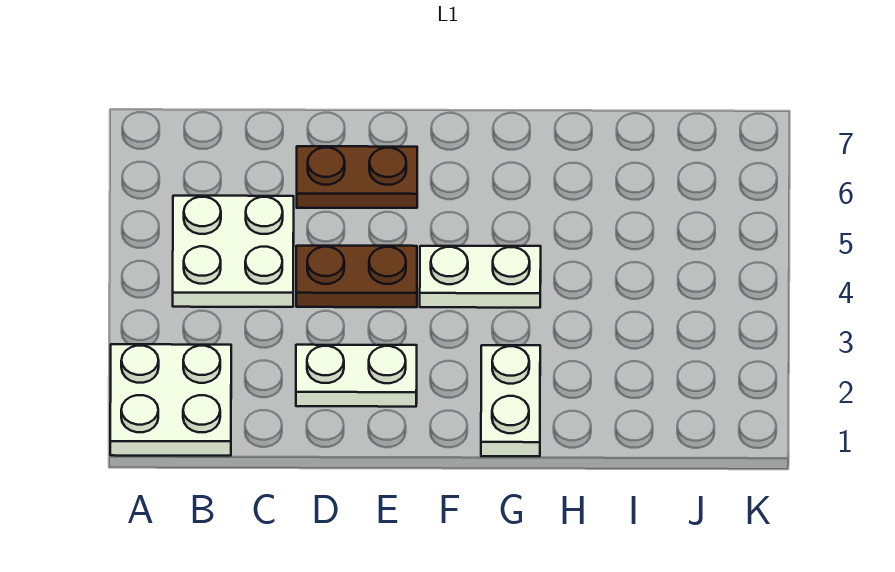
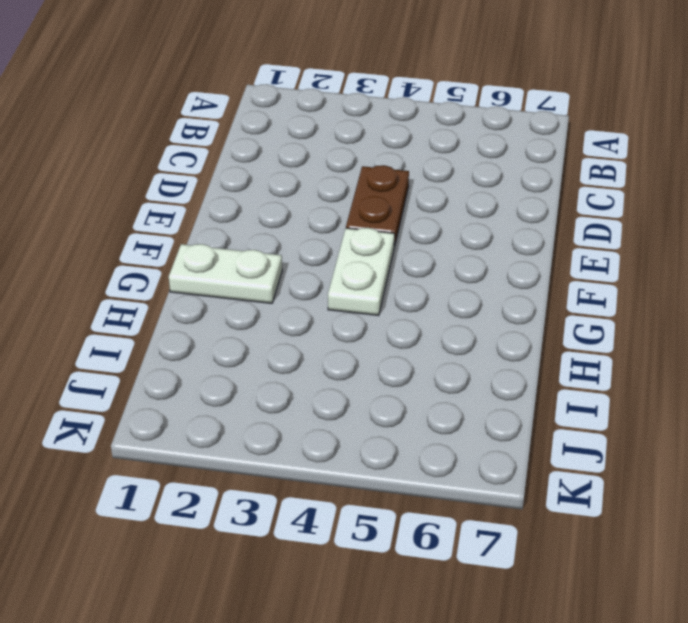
none -> white 2x2 plate [110,344,231,456]
none -> white 2x2 plate [173,196,294,307]

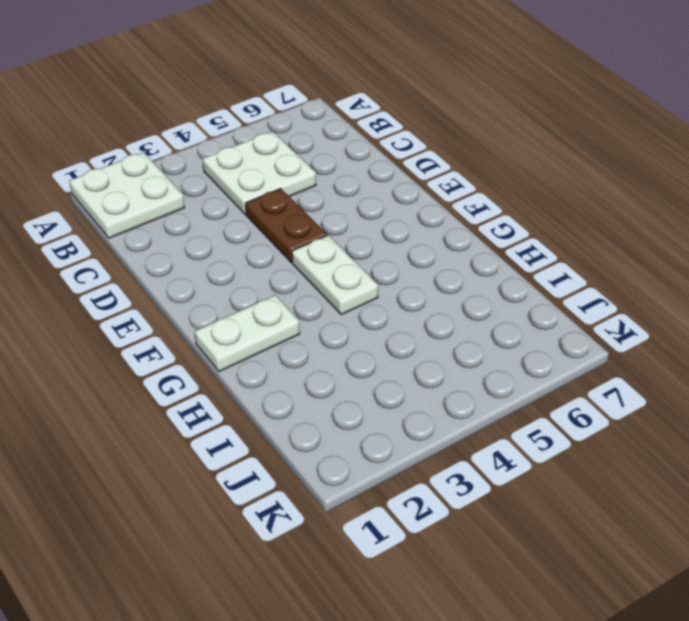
none -> white 1x2 plate [296,345,417,407]
none -> brown 1x2 plate [297,146,417,208]

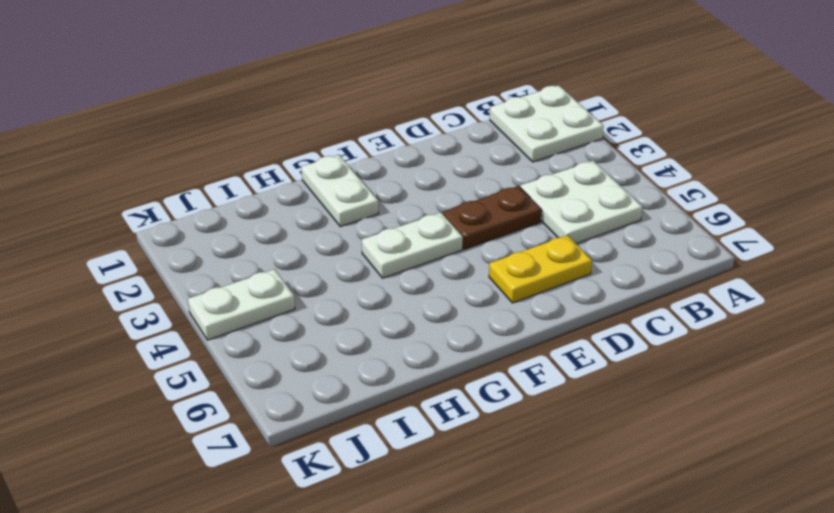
yellow 1x2 plate [489,235,592,303] -> brown 1x2 plate [297,146,417,208]
white 1x2 plate [188,269,295,340] -> white 1x2 plate moved to [296,345,417,407]

